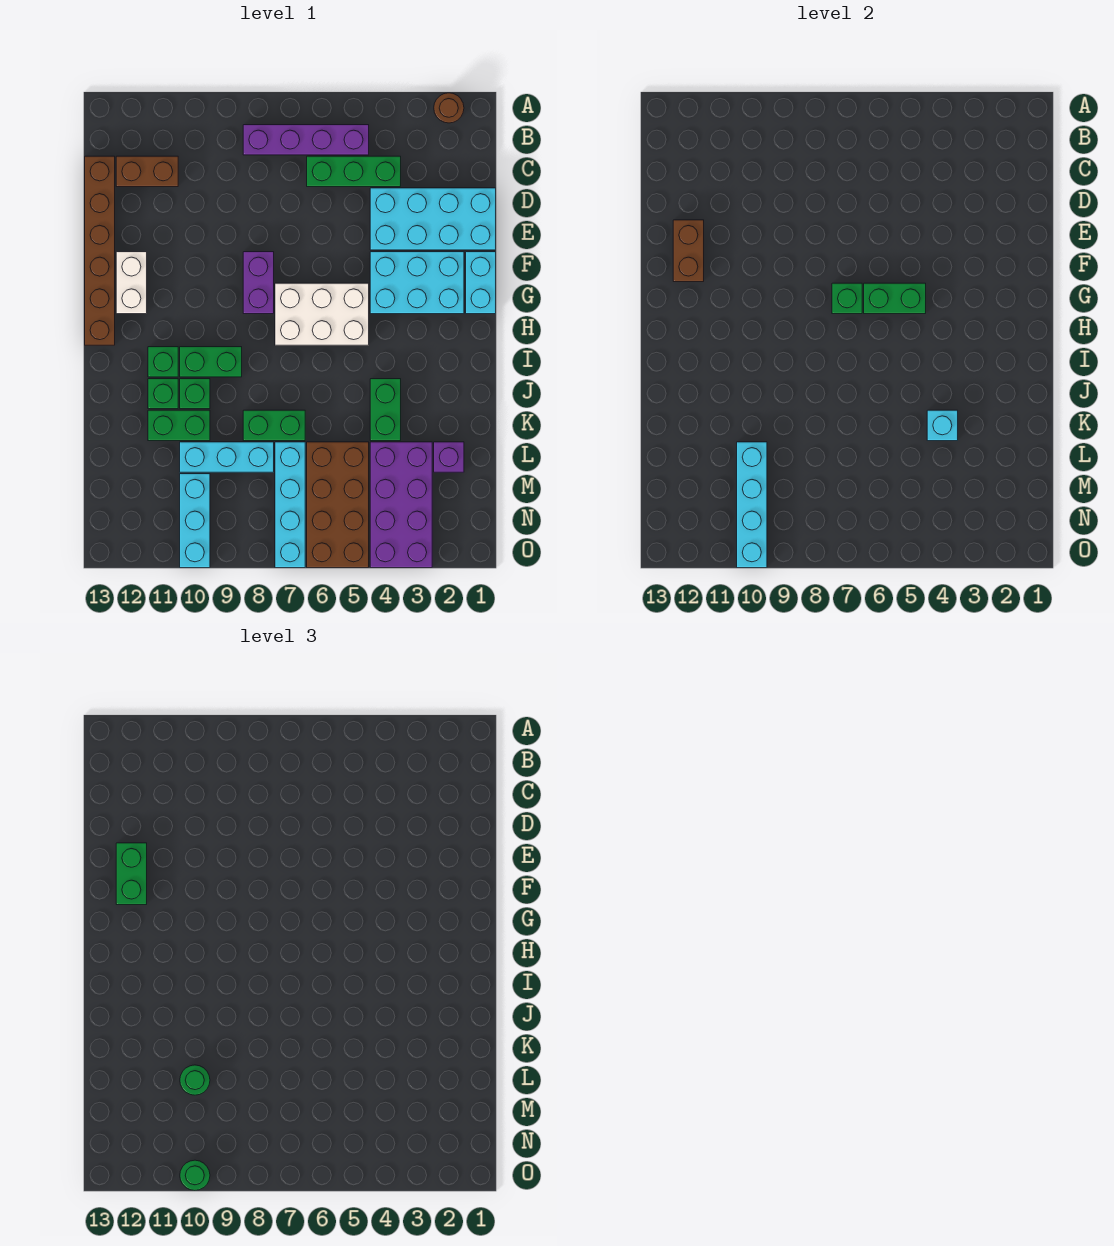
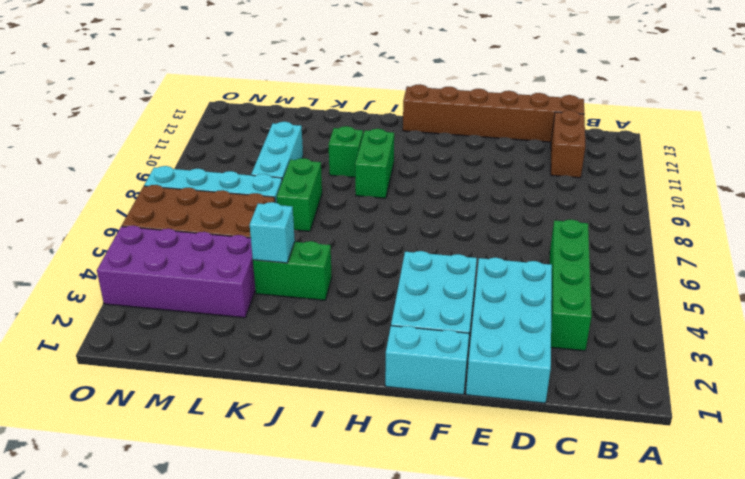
green 1x4 brick [550,220,592,351] -> green 1x3 brick [307,156,401,187]
none -> brown 1x1 round brick [434,93,464,123]
none -> purple 1x4 brick [243,125,369,155]
none -> purple 1x2 brick [243,252,274,314]
none -> white 1x2 brick [116,252,147,314]

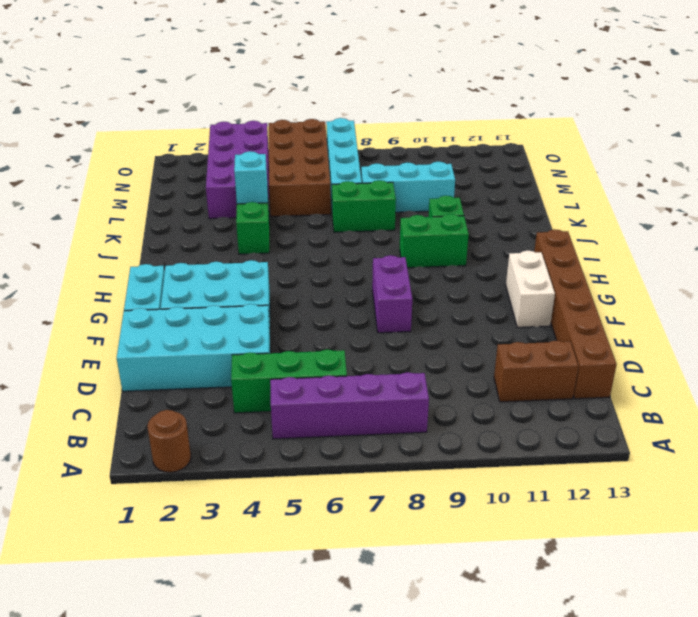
none -> white 2x3 brick [275,283,369,345]
none -> green 1x1 brick [148,347,178,377]
none -> green 1x1 brick [148,379,178,409]
none -> green 1x2 brick [148,410,210,441]

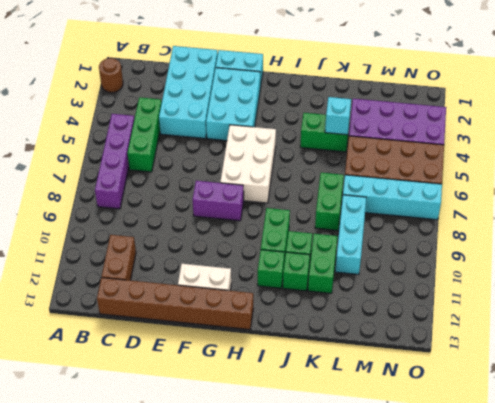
none -> purple 1x1 brick [434,442,464,472]
none -> cyan 1x3 brick [180,474,210,568]
none -> brown 1x2 brick [673,220,704,282]
none -> green 1x2 brick [864,283,926,314]

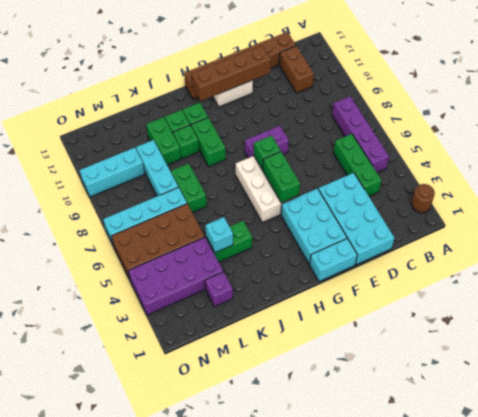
brown 1x4 brick [192,46,271,101] -> brown 1x2 brick [673,220,704,282]
none -> cyan 1x4 brick [737,442,767,568]
none -> green 1x2 brick [116,843,147,905]
none -> green 1x1 round brick [180,1065,210,1095]
none -> green 1x1 round brick [180,1160,210,1190]

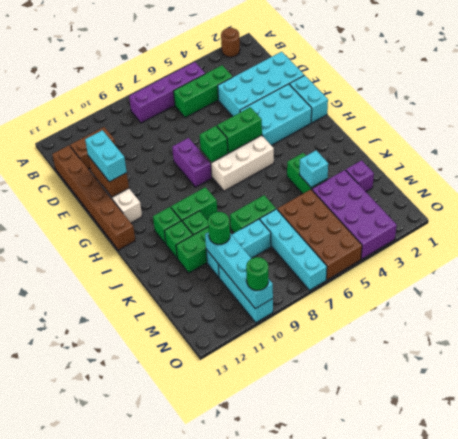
cyan 1x2 brick [85,130,127,182] -> green 1x2 brick [116,843,147,905]

